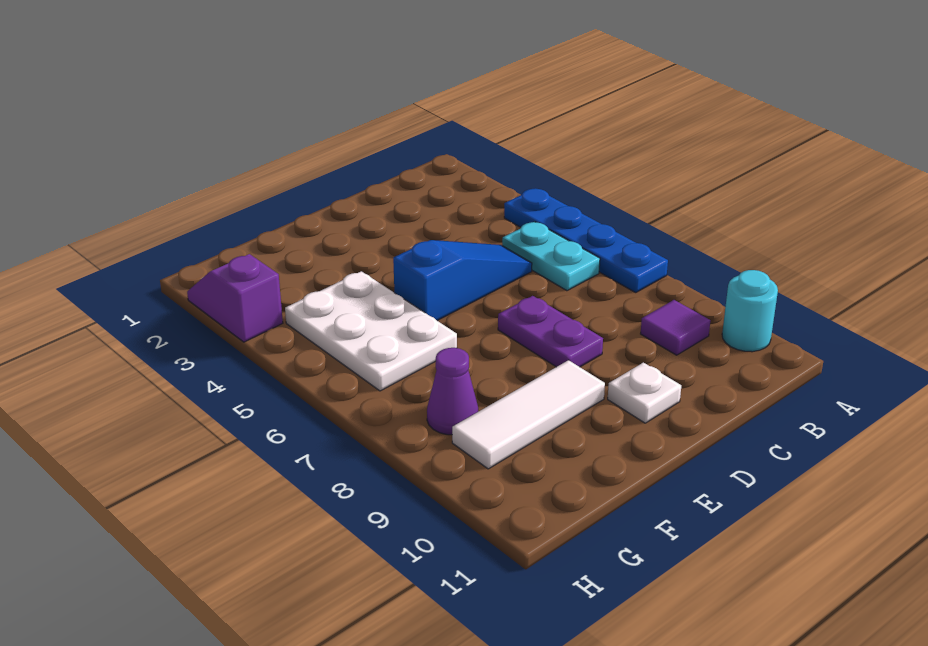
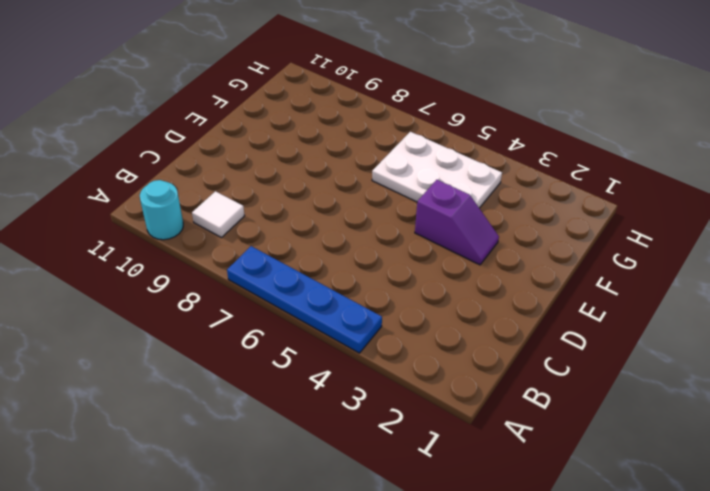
white 1x1 tile [192,191,245,238] -> purple 1x1 tile [641,300,710,355]
purple 1x2 slope [415,180,499,265] -> purple 1x2 slope moved to [187,254,283,342]
none -> cyan 1x2 plate [502,222,600,291]
none -> blue 1x3 slope [393,240,532,321]

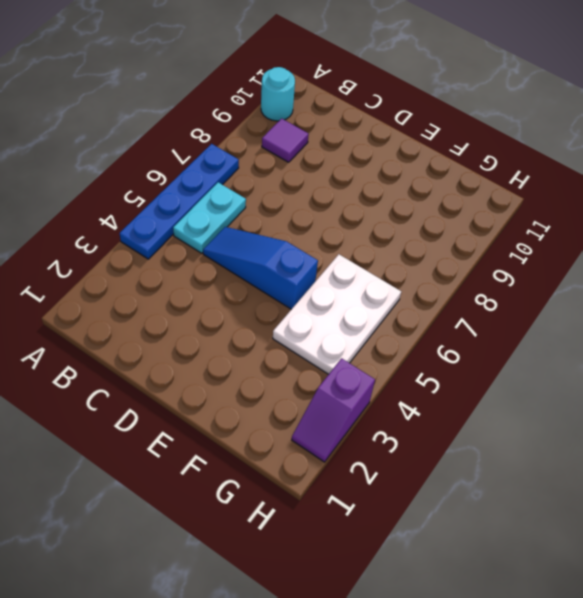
none -> purple 1x2 plate [498,296,603,367]
none -> white 1x1 plate [608,363,681,423]

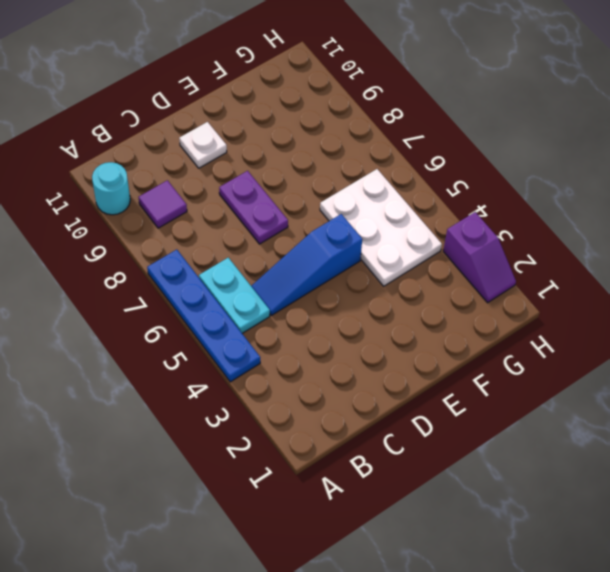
none -> white 1x3 tile [452,360,605,469]
none -> purple 1x1 cone [427,348,478,435]

